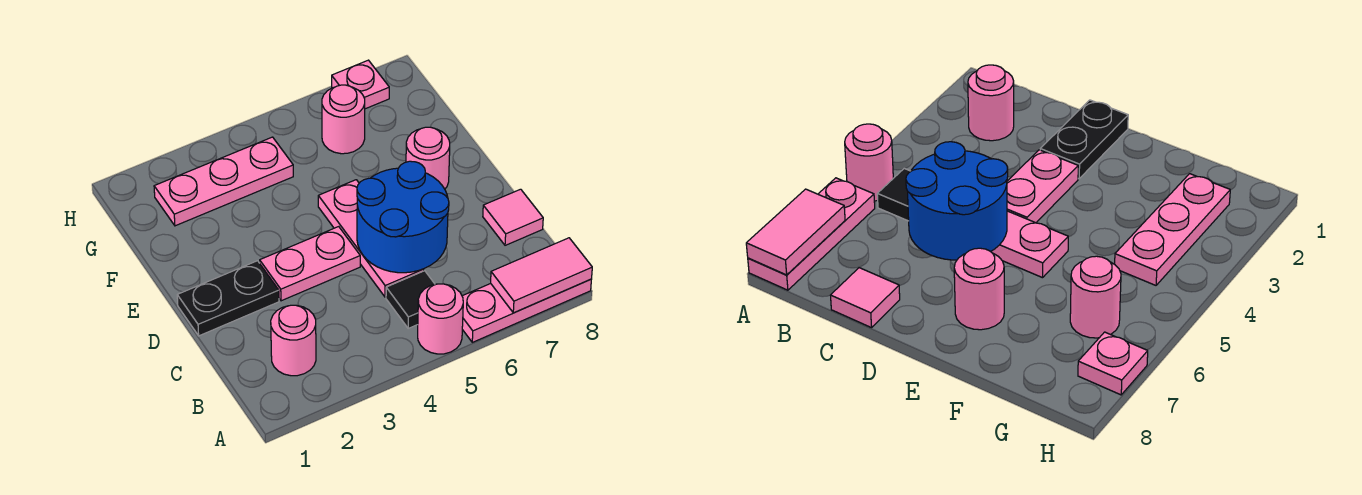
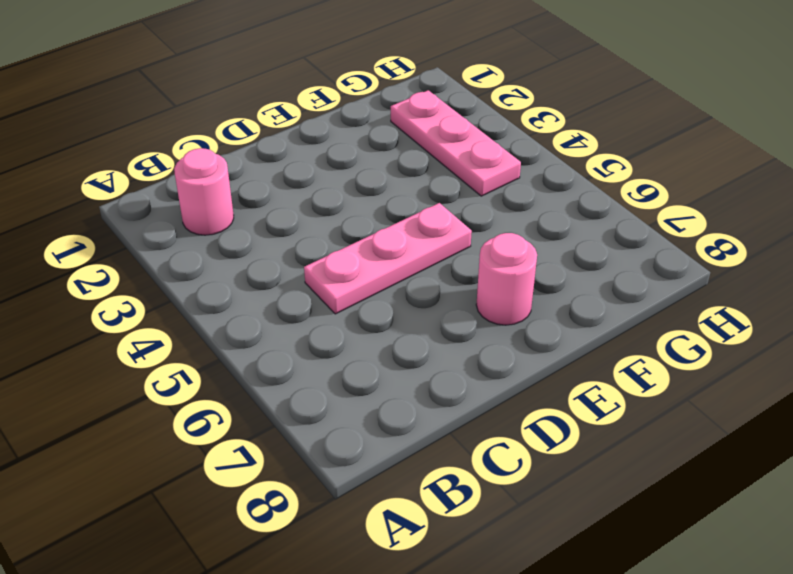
none -> pink 1x1 round brick [418,284,463,354]
none -> pink 1x3 plate [462,279,591,342]
none -> black 1x1 tile [386,271,435,328]

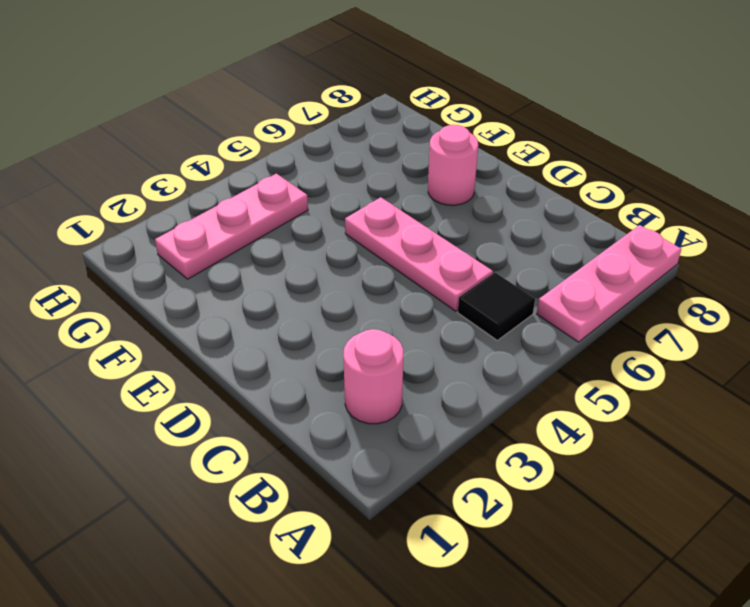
none -> pink 1x1 round brick [418,284,463,354]
none -> pink 1x1 tile [483,189,543,245]
none -> black 1x2 plate [177,261,279,336]

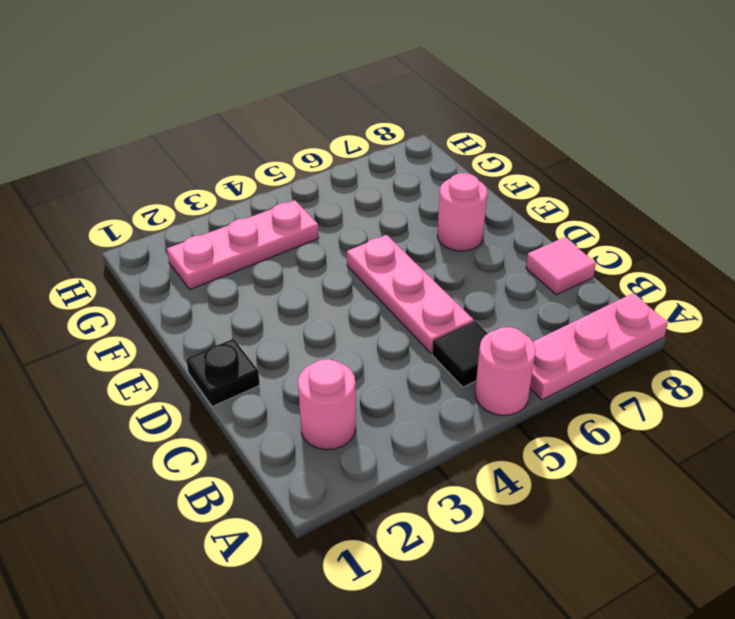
black 1x1 plate [186,339,260,407] -> black 1x2 plate [177,261,279,336]
none -> pink 1x2 plate [260,227,360,301]
none -> pink 1x1 round brick [322,85,365,154]
none -> pink 1x1 plate [332,60,389,109]

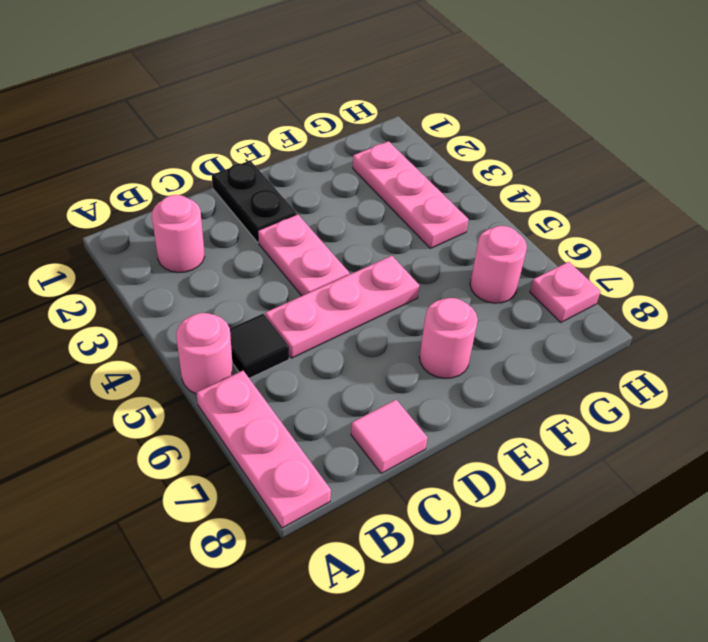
none -> pink 1x2 tile [491,238,592,313]
none -> blue 2x2 round brick [357,161,449,273]

